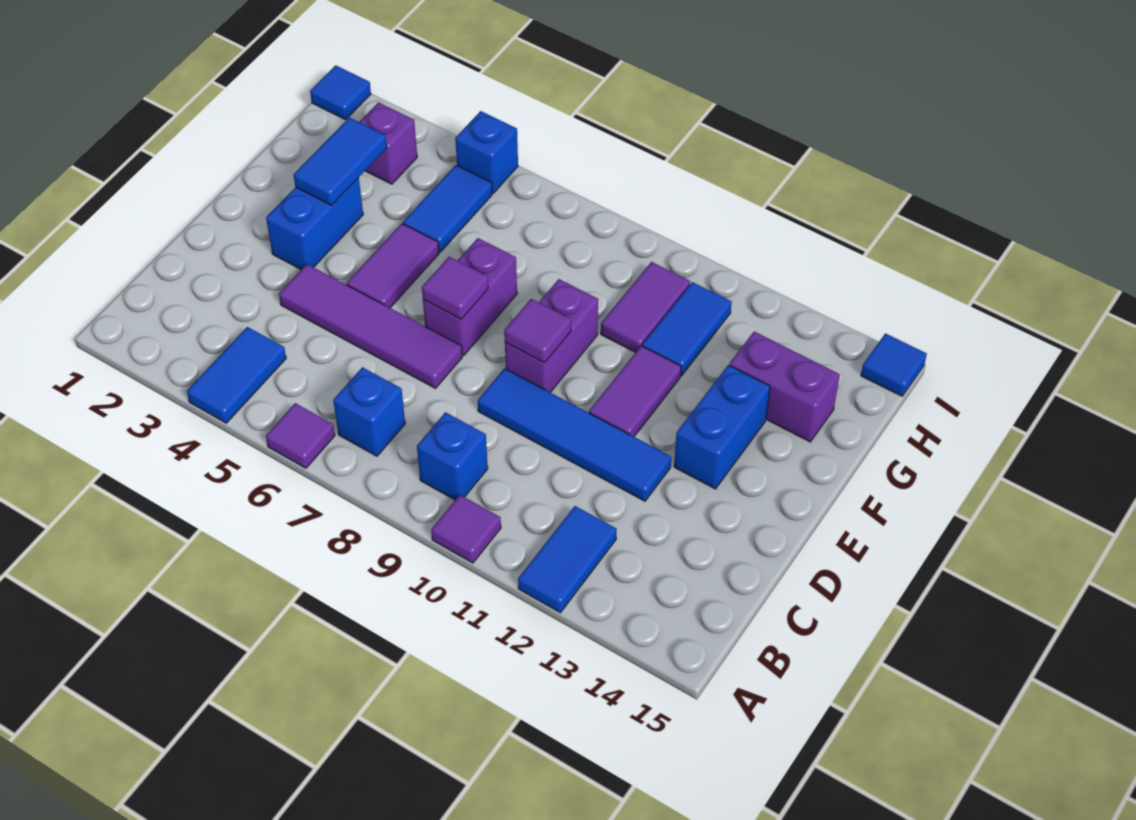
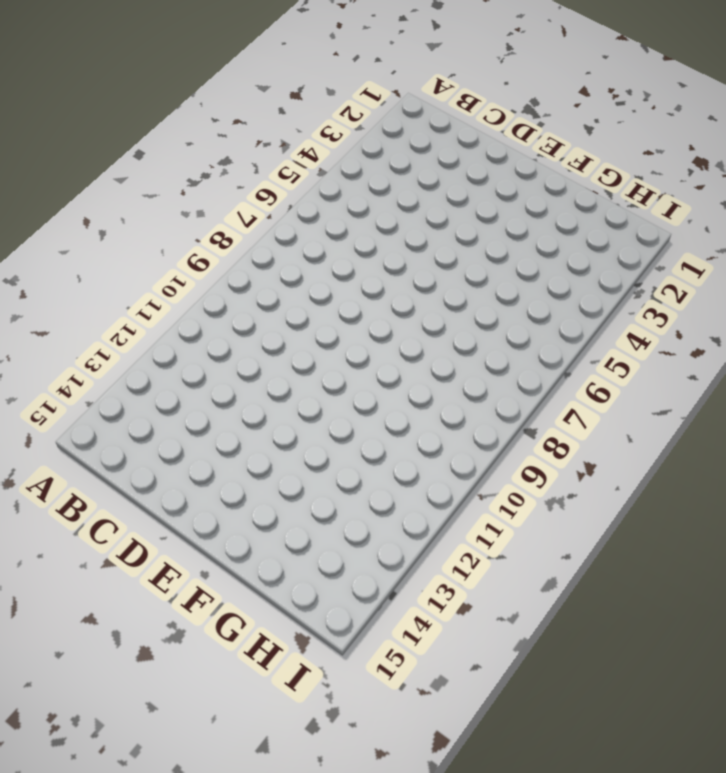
none -> blue 1x2 tile [187,327,286,423]
none -> purple 1x1 tile [266,403,335,468]
none -> purple 1x1 tile [431,495,501,563]

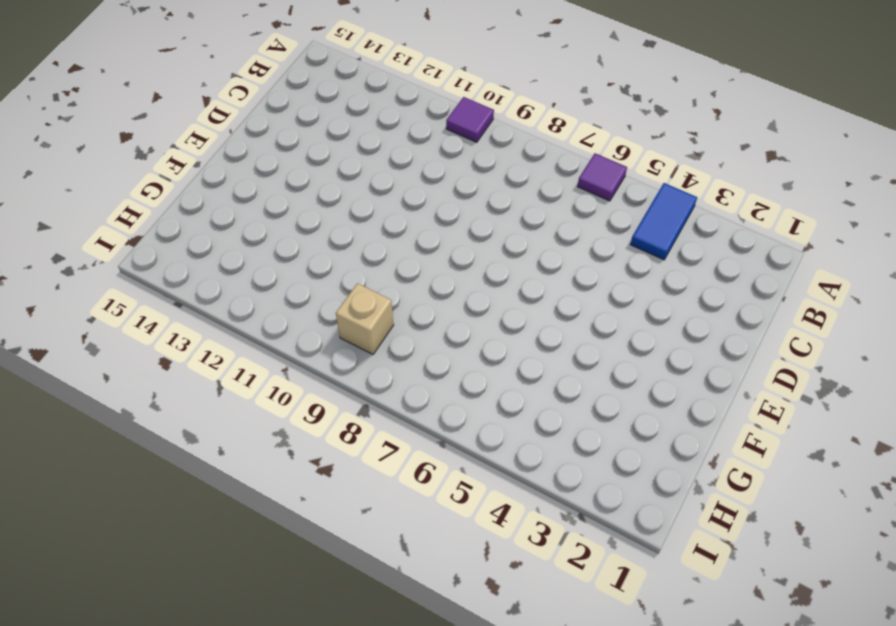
tan 1x1 brick [336,283,394,354] -> none
none -> blue 1x2 tile [518,506,617,613]
none -> blue 1x1 brick [333,367,405,456]
none -> blue 1x1 brick [417,412,488,500]

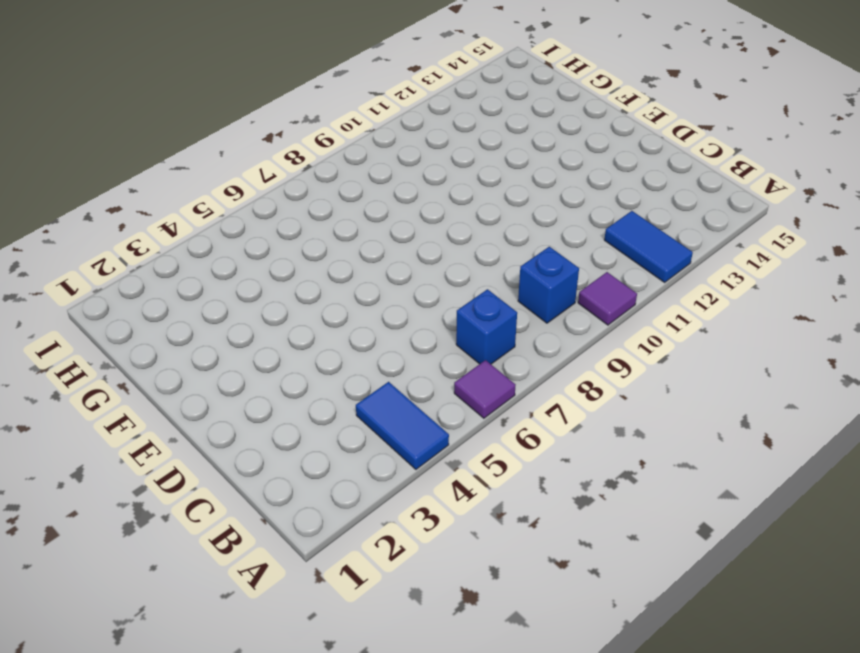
none -> purple 1x4 tile [279,264,462,388]
none -> blue 1x4 tile [478,369,671,501]
none -> blue 1x2 brick [266,178,363,269]

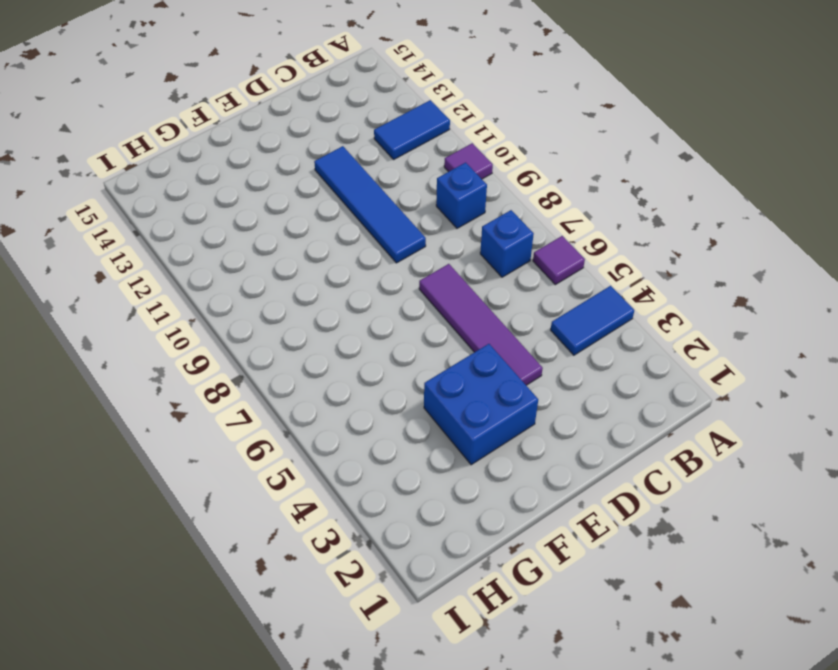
blue 2x2 brick [424,344,538,465] -> blue 1x2 brick [266,178,363,269]
none -> purple 1x2 tile [347,223,439,308]
none -> purple 1x2 brick [423,238,517,355]
none -> purple 1x2 brick [505,279,598,392]

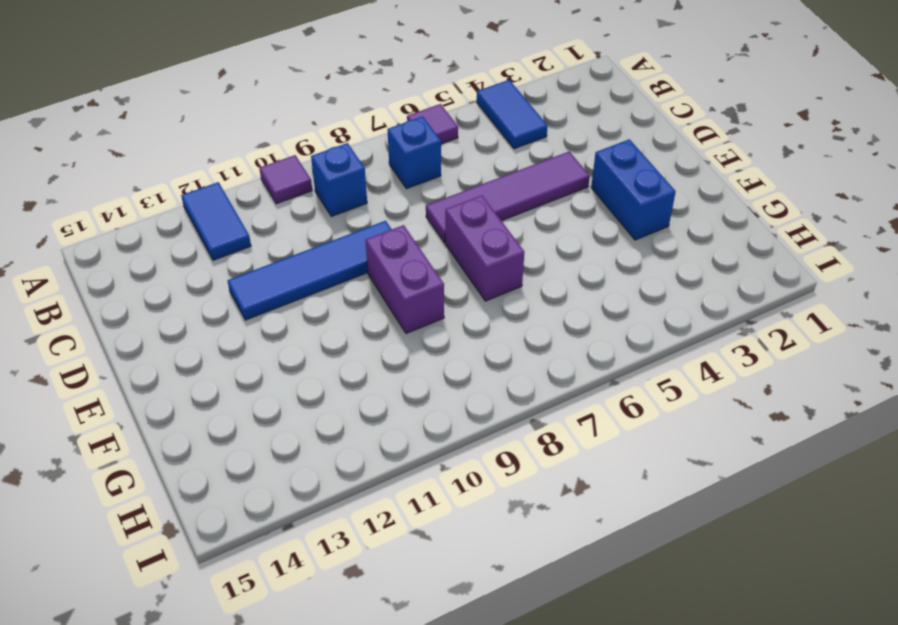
none -> purple 1x2 tile [347,223,439,308]
none -> purple 1x2 tile [589,346,681,437]
none -> blue 1x2 brick [674,365,770,489]

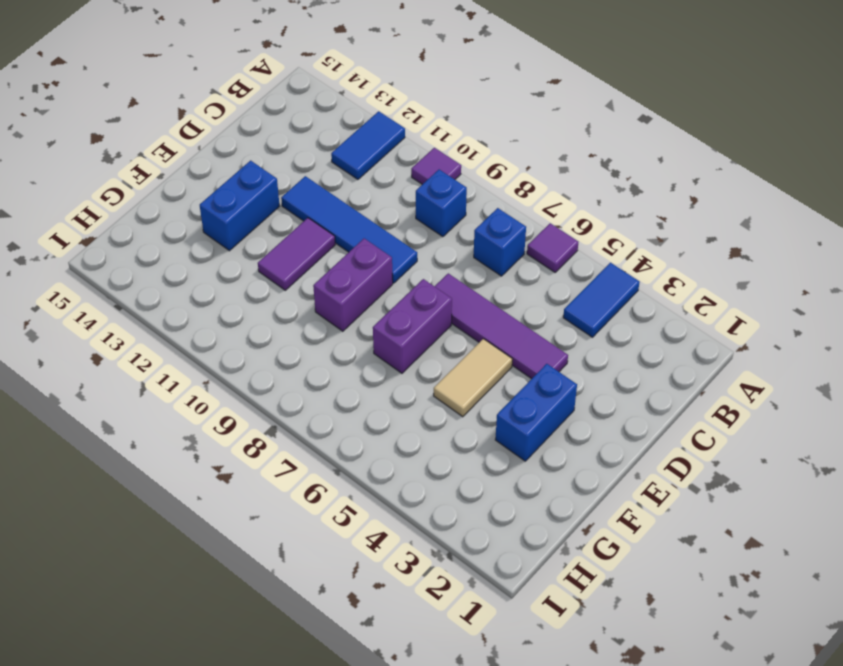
tan 1x2 tile [434,339,512,417] -> purple 1x2 tile [347,223,439,308]
none -> blue 1x2 tile [403,165,492,252]
none -> purple 1x2 tile [601,262,690,352]
none -> blue 1x2 tile [642,282,732,376]

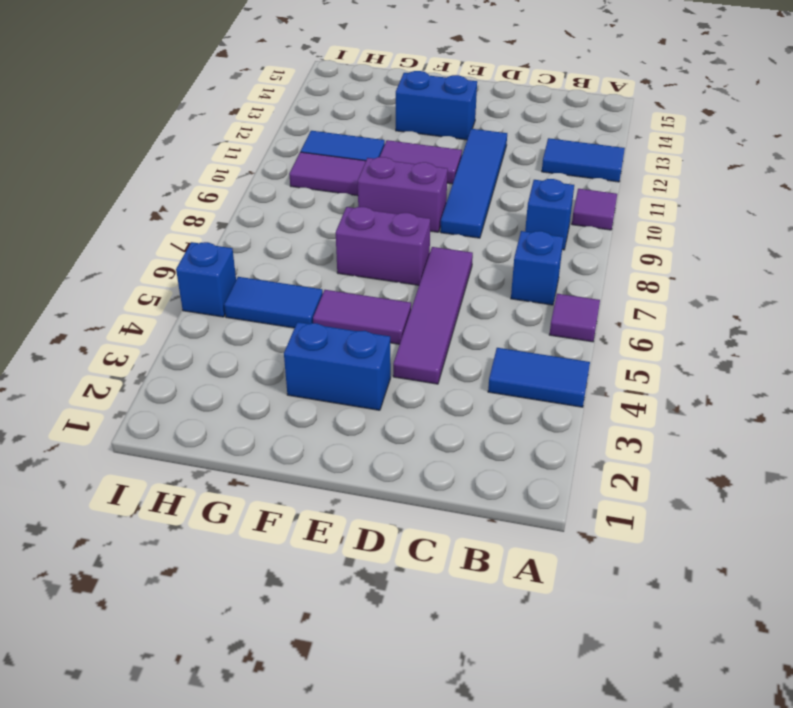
none -> purple 1x2 brick [729,332,840,442]
none -> purple 1x1 brick [360,102,417,184]
none -> blue 1x1 tile [310,65,371,120]

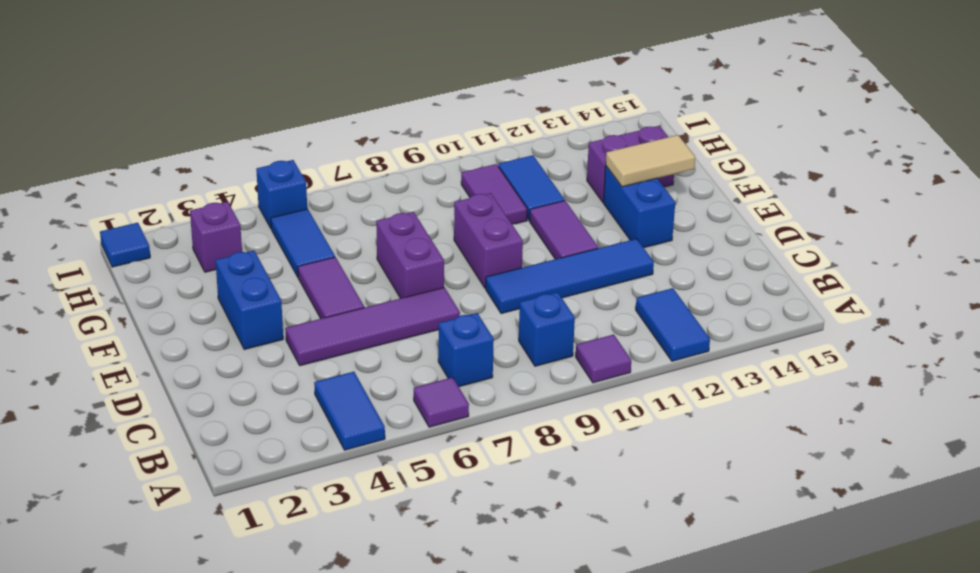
tan 1x2 tile [606,135,695,187] -> none
none -> blue 1x1 tile [861,333,927,396]
none -> purple 1x1 tile [422,257,488,319]
none -> purple 1x1 tile [504,299,571,363]

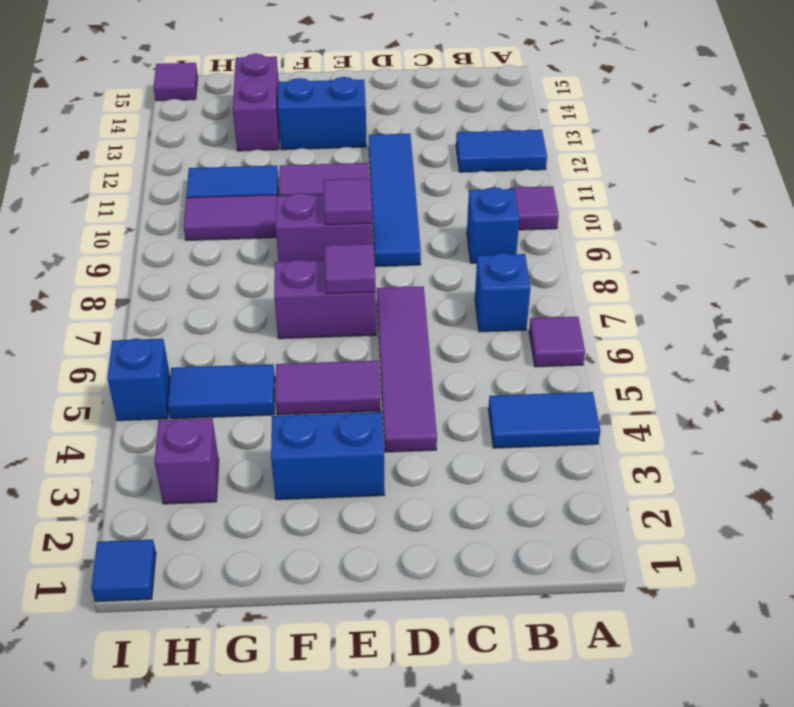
purple 1x1 tile [154,63,198,101] -> blue 1x1 tile [861,333,927,396]
none -> blue 1x2 tile [294,118,387,205]

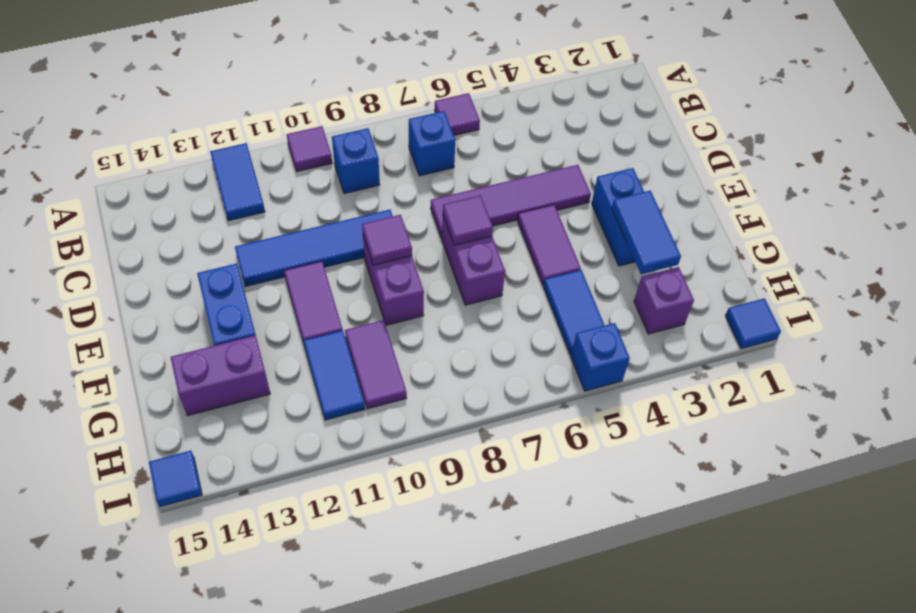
none -> blue 1x2 tile [187,327,286,423]

